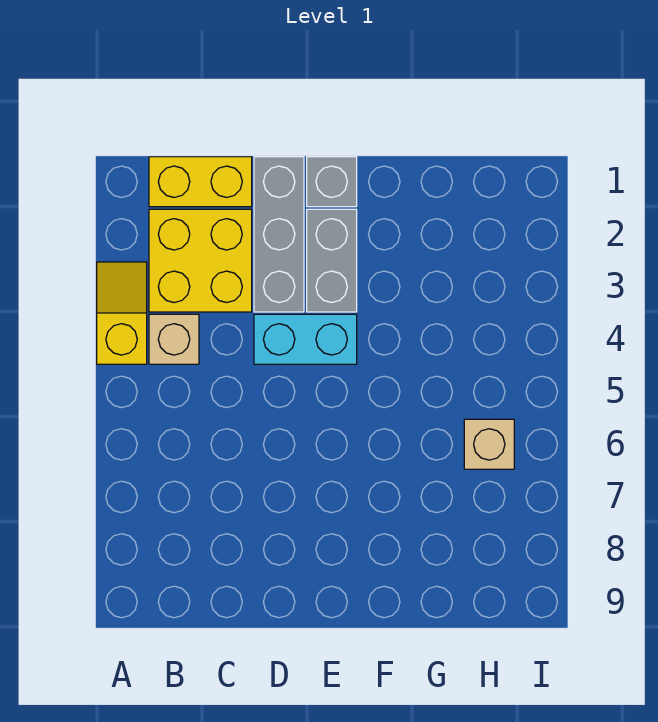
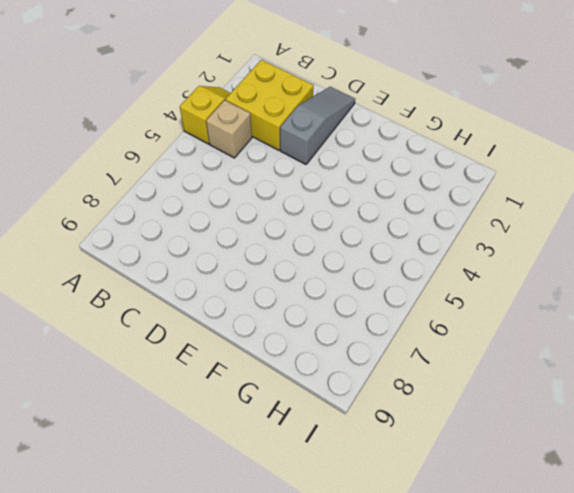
grey 1x3 slope [280,87,355,164] -> grey 1x3 brick [254,157,304,312]
none -> yellow 1x2 brick [149,157,252,207]
none -> cyan 1x2 brick [254,314,357,364]

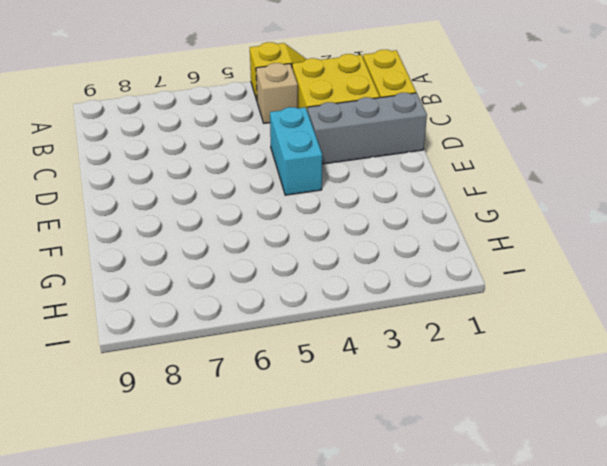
none -> grey 1x1 brick [307,157,357,207]
none -> grey 1x2 brick [307,209,357,312]

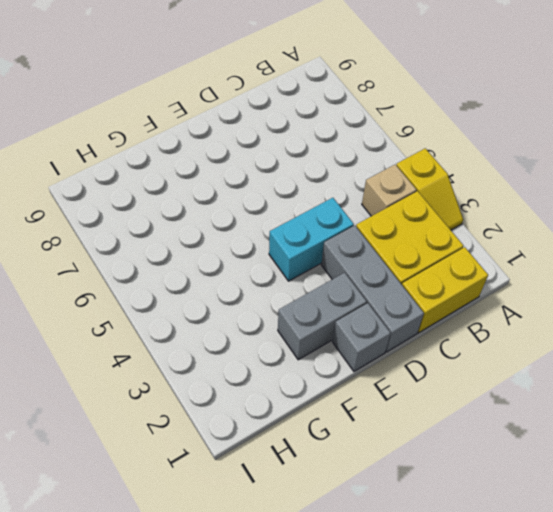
grey 1x2 brick [278,273,367,360] -> grey 1x2 brick turned to [307,209,357,312]
none -> tan 1x1 brick [464,419,514,469]

